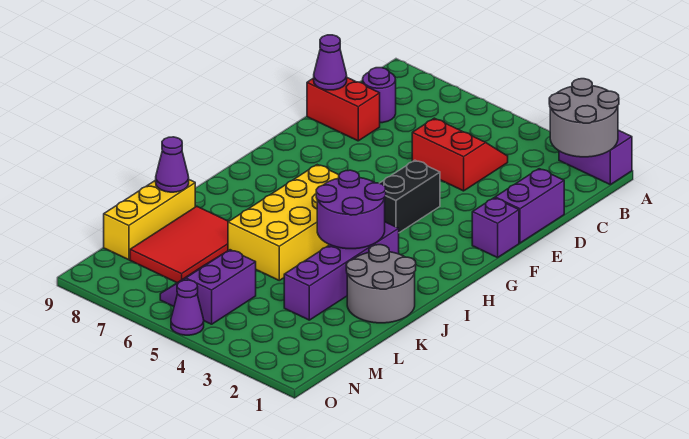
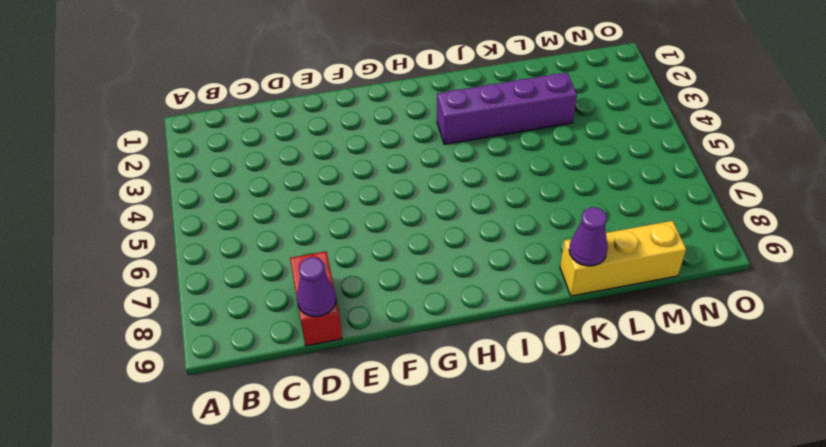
none -> purple 1x2 brick [559,130,632,185]
none -> red 2x2 slope [412,118,508,191]
none -> purple 1x1 round brick [363,68,396,123]

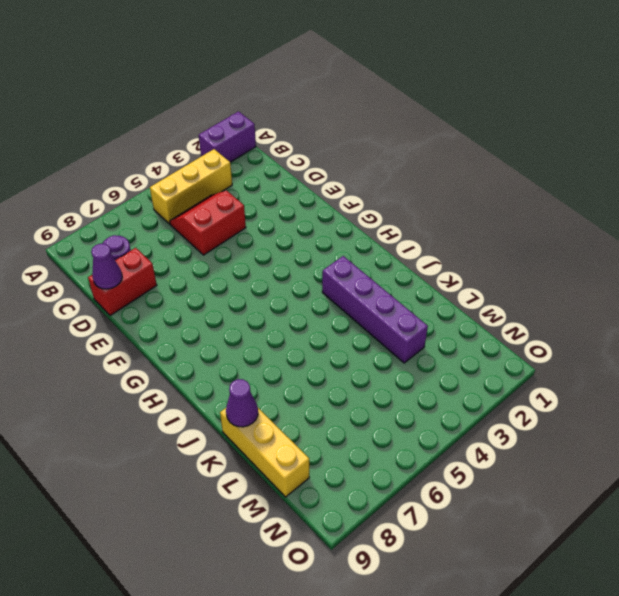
yellow 1x3 brick [150,149,232,224] -> none
none -> purple 1x2 brick [495,169,564,243]
none -> purple 1x1 brick [472,198,519,258]
none -> black 1x2 brick [380,160,440,233]

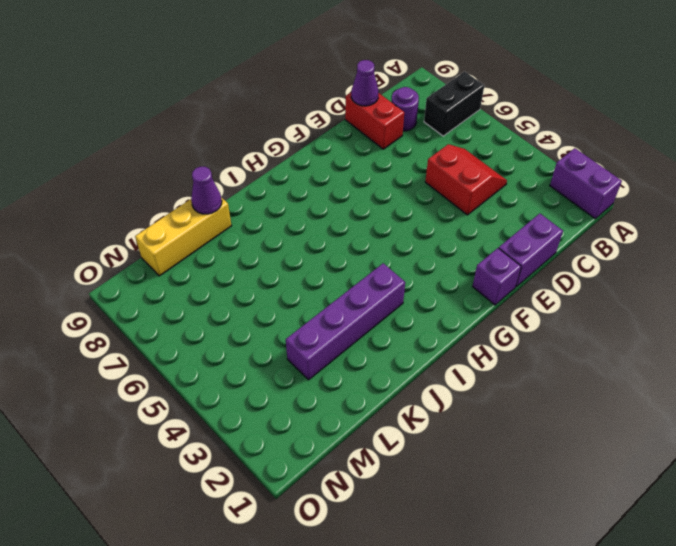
black 1x2 brick [424,72,484,136] -> black 1x2 brick moved to [380,160,440,233]
none -> yellow 2x4 brick [228,165,339,280]
none -> grey 2x2 round brick [346,245,416,323]
none -> red 2x3 tile [130,206,229,283]

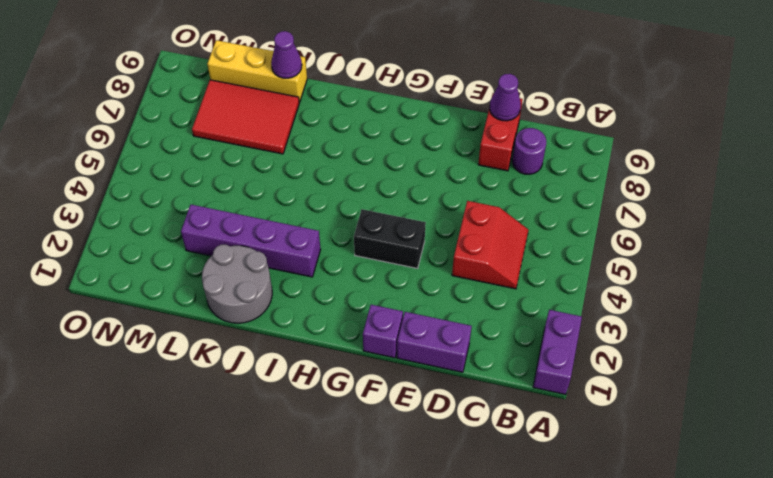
none -> yellow 2x4 brick [228,165,339,280]
none -> purple 2x2 slope [160,250,256,324]
none -> purple 1x1 cone [171,280,204,335]

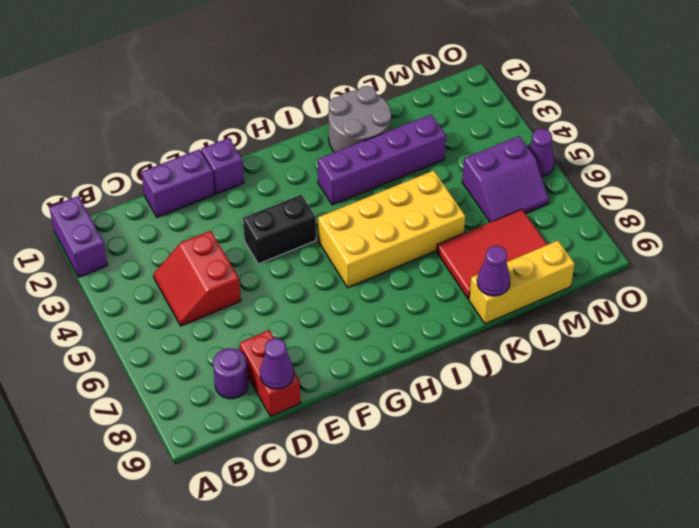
none -> grey 2x2 round brick [549,79,619,157]
none -> purple 2x2 round brick [316,170,386,249]

